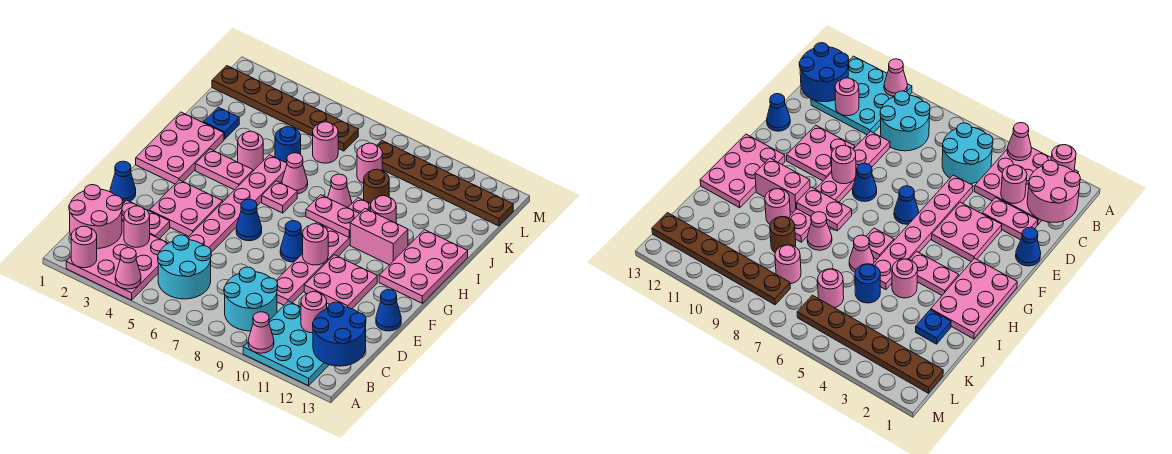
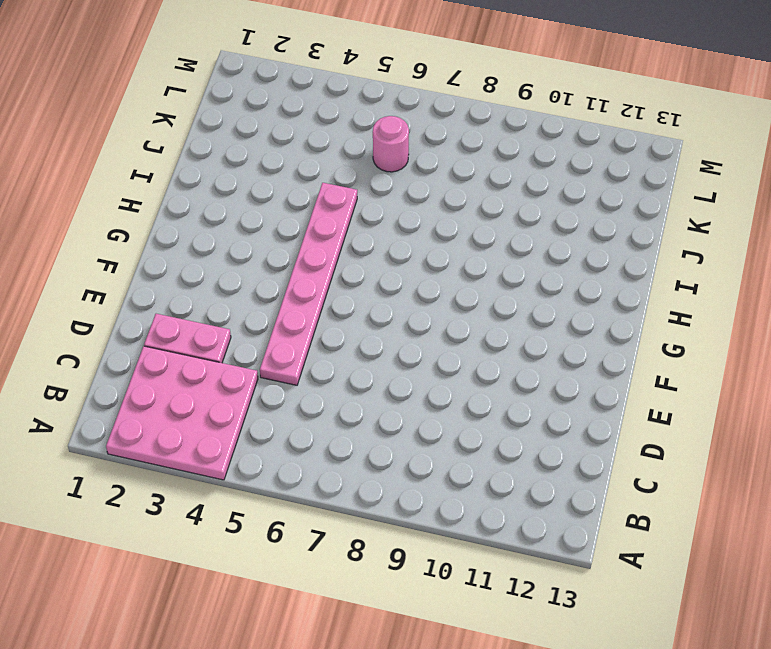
none -> cyan 3x3 plate [243,301,329,386]
none -> cyan 2x2 round brick [158,235,211,299]
none -> cyan 2x2 round brick [224,267,278,331]
none -> pink 1x6 plate [276,198,371,305]

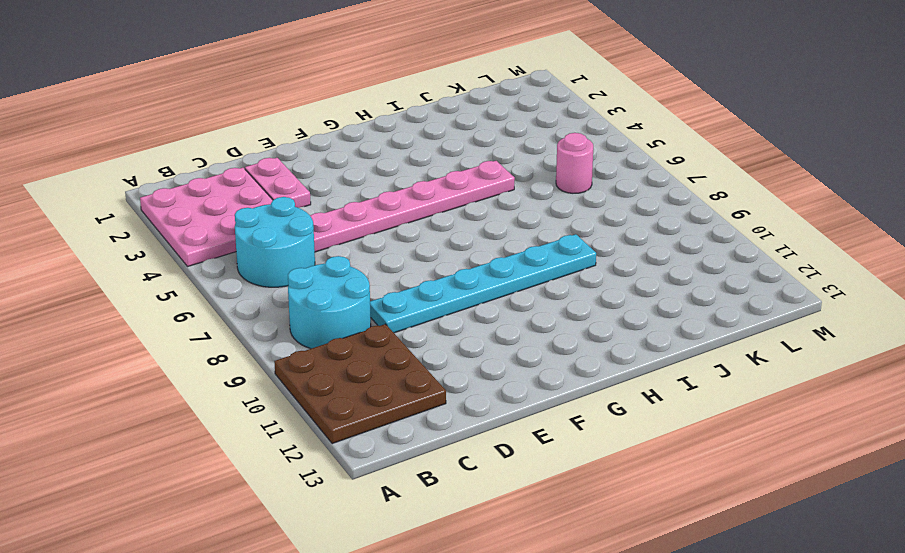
brown 3x3 plate [274,324,446,444] -> cyan 3x3 plate [243,301,329,386]
cyan 1x6 plate [370,234,596,333] -> pink 1x6 plate [276,198,371,305]
none -> blue 1x1 cone [110,161,136,203]
none -> pink 2x2 plate [149,180,223,236]
none -> pink 2x2 plate [304,255,377,309]
none -> blue 1x1 cone [376,290,401,331]

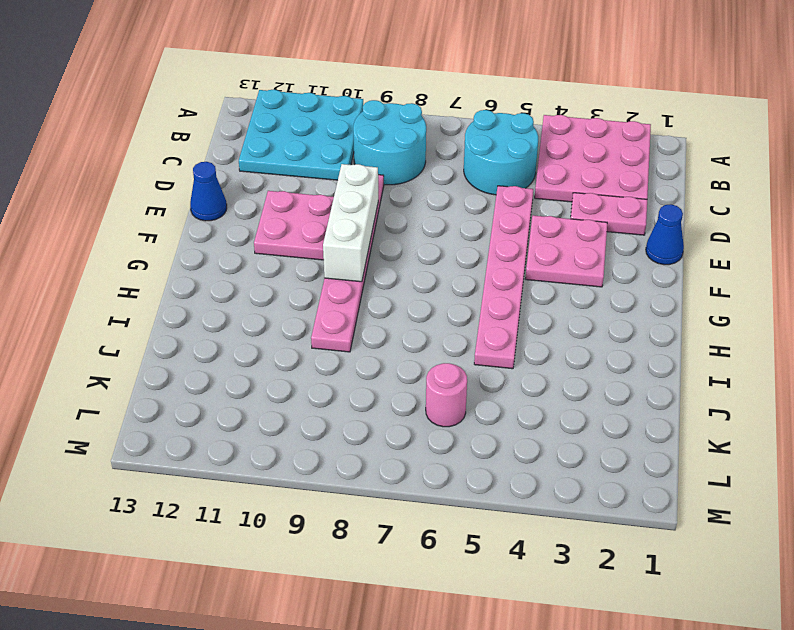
white 1x3 brick [323,164,378,282] -> pink 1x1 round brick [303,224,328,265]
none -> blue 1x1 cone [236,199,262,241]
none -> blue 1x1 cone [280,221,303,262]
none -> pink 2x3 plate [136,112,224,184]
none -> pink 2x3 plate [379,230,468,303]

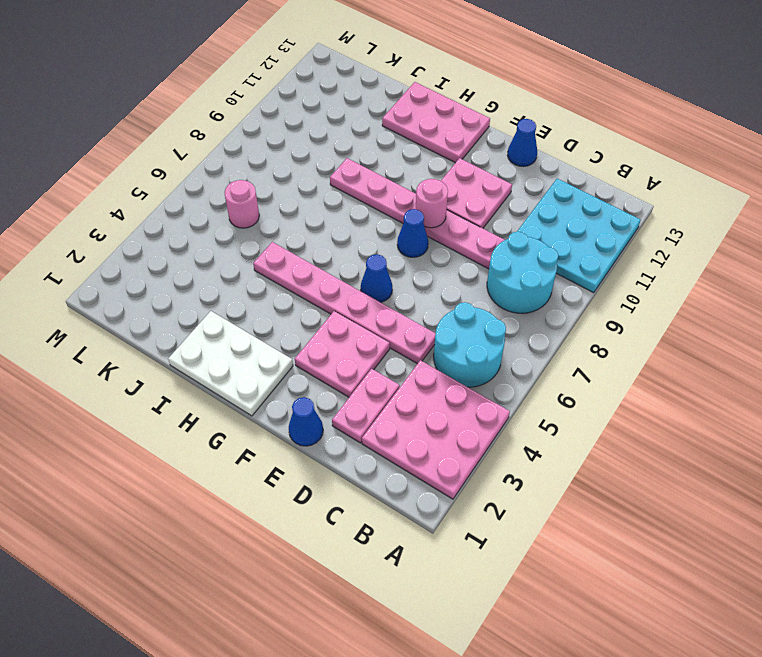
white 2x3 plate [168,311,293,416] -> pink 2x3 plate [136,112,224,184]
none -> pink 1x2 plate [195,149,253,190]
none -> pink 1x1 plate [262,181,297,213]
none -> pink 1x2 brick [350,209,408,265]
none -> pink 1x1 round brick [238,131,263,171]

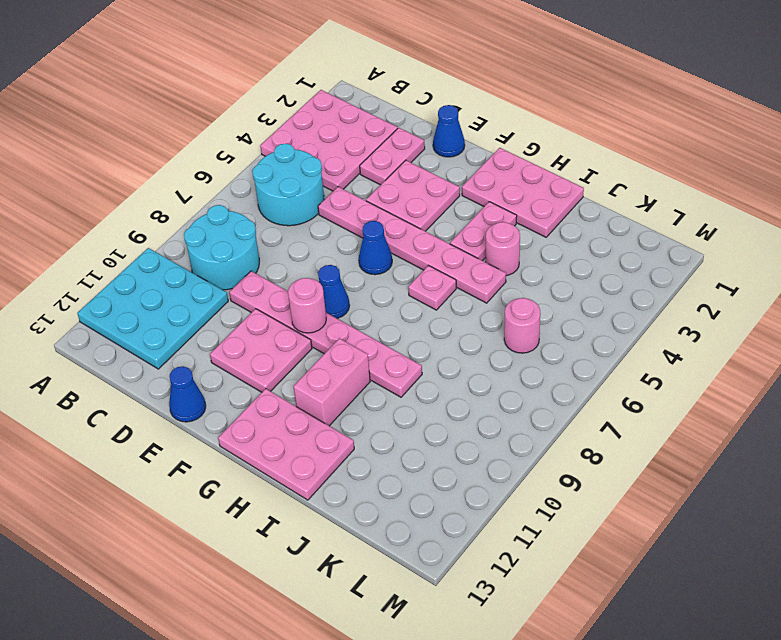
none -> pink 1x1 cone [282,153,308,194]
none -> pink 1x1 cone [328,174,352,208]
none -> pink 1x1 round brick [371,196,396,223]
none -> blue 1x1 plate [204,107,239,139]

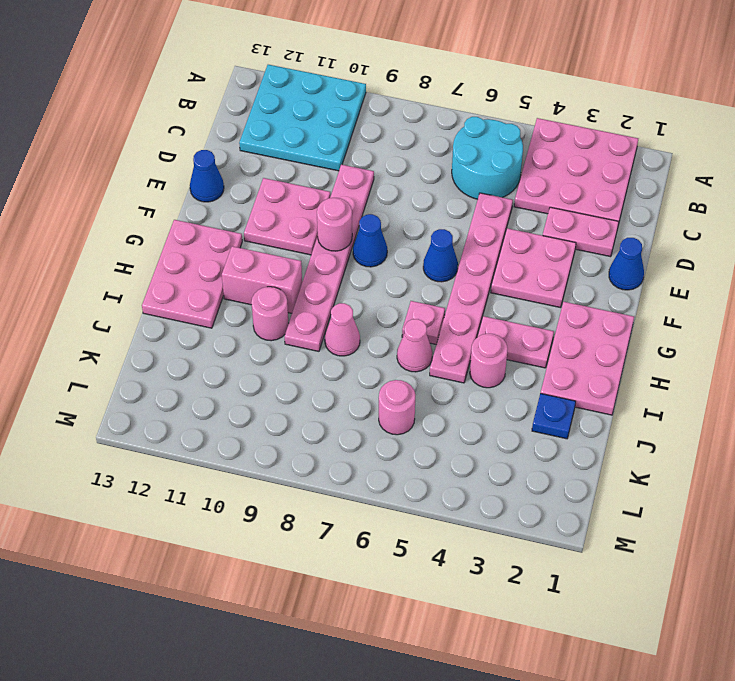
none -> cyan 2x2 round brick [224,267,278,331]
none -> blue 1x1 round brick [275,127,301,163]
none -> brown 1x1 round brick [364,169,389,204]
none -> pink 1x1 round brick [357,143,382,183]

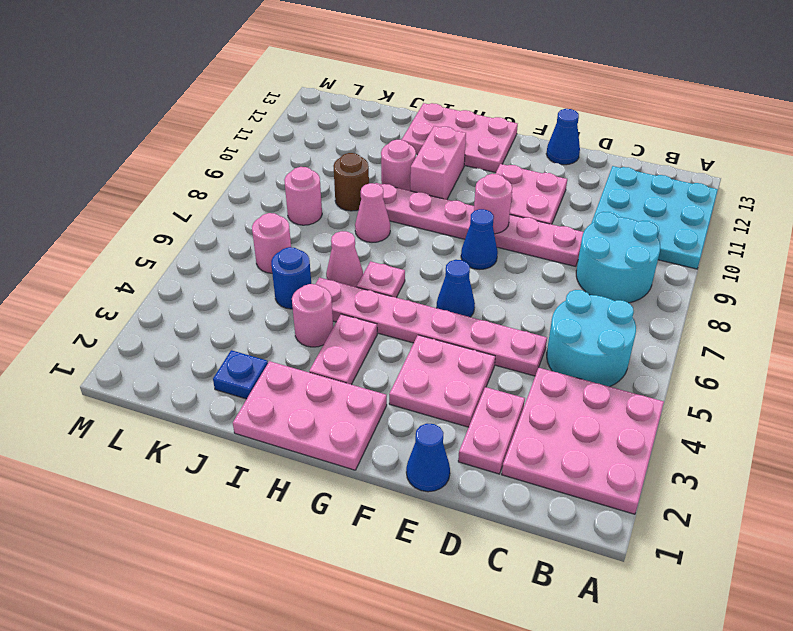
none -> brown 1x6 plate [212,66,358,151]
none -> brown 1x6 plate [377,140,513,226]
none -> pink 1x1 round brick [71,226,97,268]
none -> pink 1x1 cone [115,248,141,289]

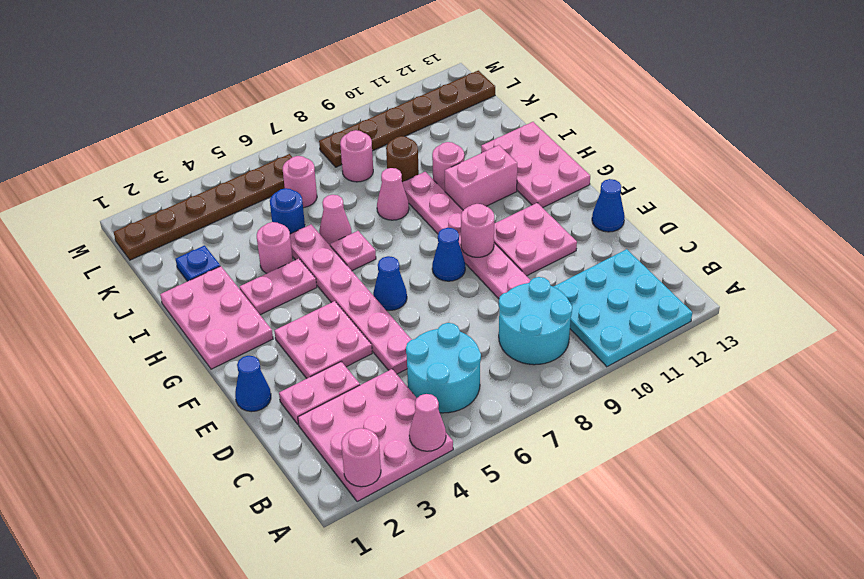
none -> pink 1x1 cone [248,312,274,353]
none -> pink 2x2 round brick [69,185,123,249]
none -> blue 2x2 round brick [313,302,366,366]
none -> pink 1x1 round brick [124,206,150,247]

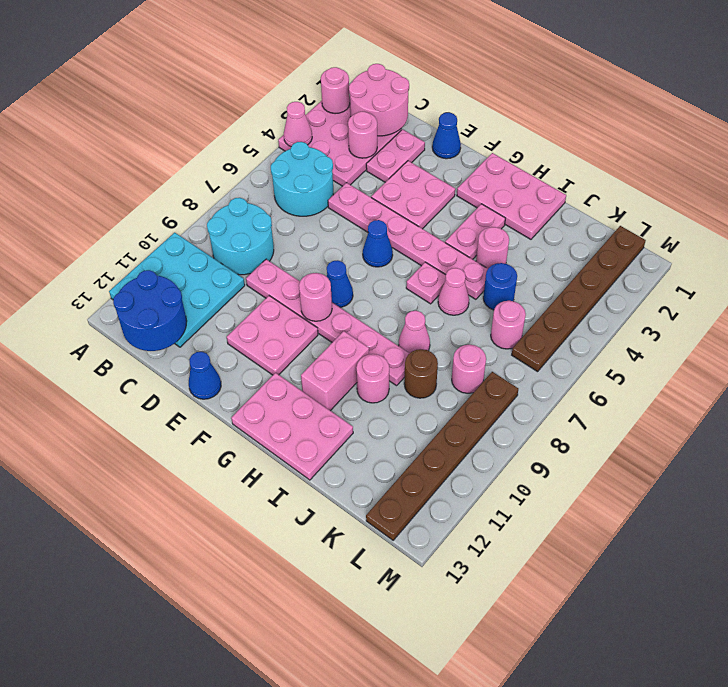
none -> blue 1x1 plate [204,107,239,139]
none -> pink 1x1 cone [248,312,274,353]
none -> pink 1x1 round brick [301,292,327,333]
none -> pink 1x2 plate [306,195,360,237]

